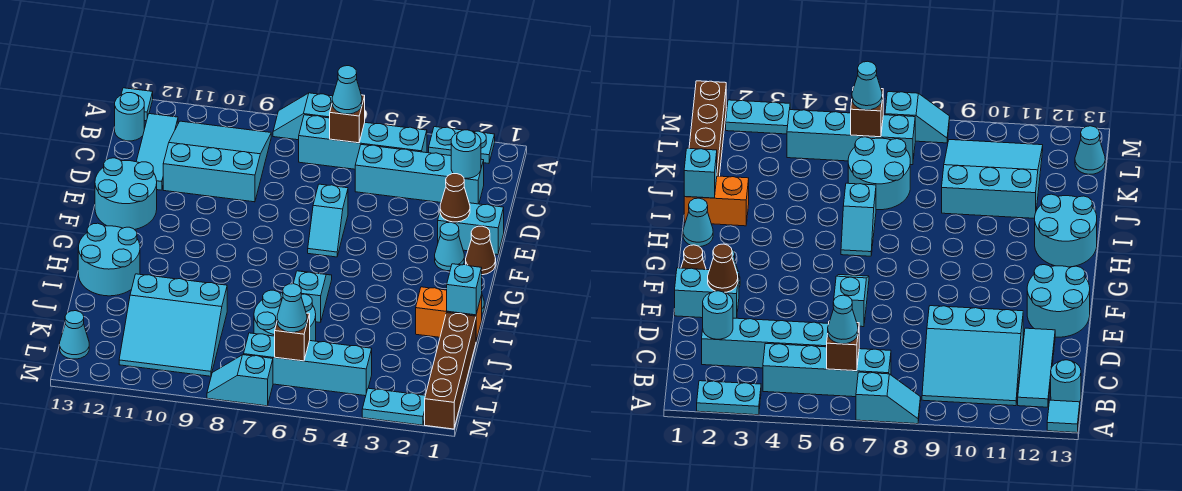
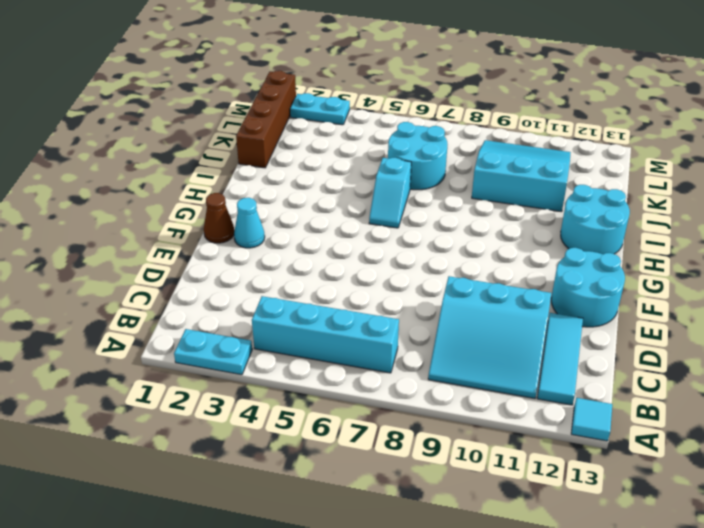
none -> cyan 1x2 slope [273,93,333,140]
none -> cyan 1x1 round brick [115,93,144,141]
none -> cyan 1x4 brick [355,145,484,204]
none -> cyan 1x2 brick [438,203,504,255]

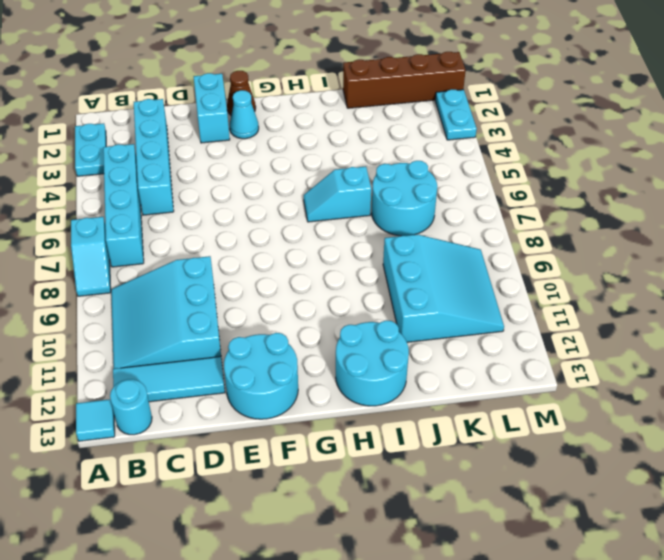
none -> cyan 1x2 slope [308,184,348,257]
none -> cyan 1x1 cone [683,198,713,247]
none -> orange 1x2 brick [416,287,482,341]
none -> cyan 1x4 brick [244,333,372,396]

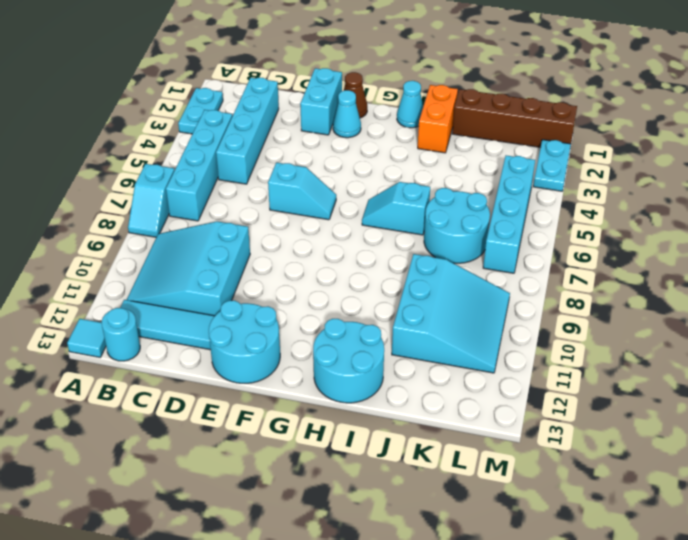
none -> cyan 1x1 cone [60,311,89,359]
none -> cyan 1x2 slope [207,355,273,406]
none -> brown 1x1 brick [330,95,365,143]
none -> cyan 1x1 round brick [451,130,481,178]

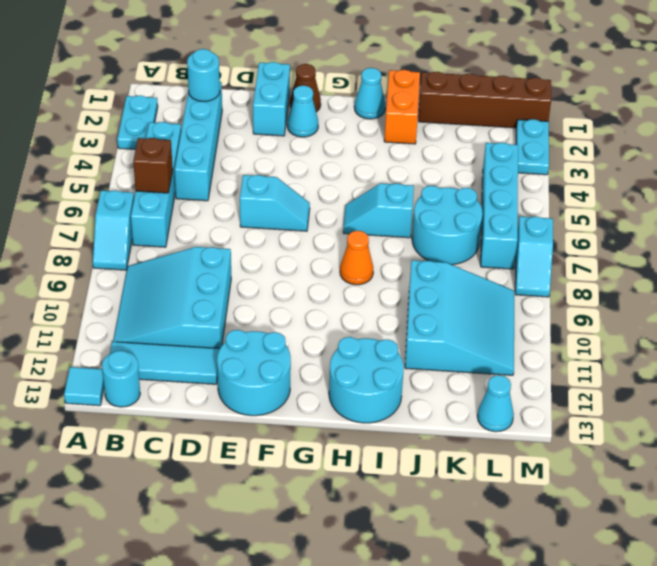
orange 1x1 cone [340,231,373,285] -> none
none -> brown 1x1 cone [440,174,470,222]
none -> cyan 1x1 brick [447,264,482,315]
none -> brown 1x1 brick [275,313,310,361]
none -> cyan 1x1 cone [332,66,362,114]

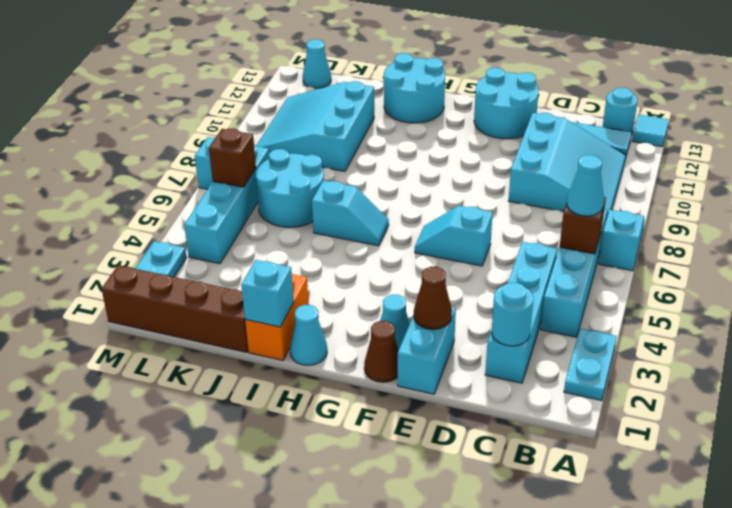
none -> cyan 1x1 cone [277,284,307,332]

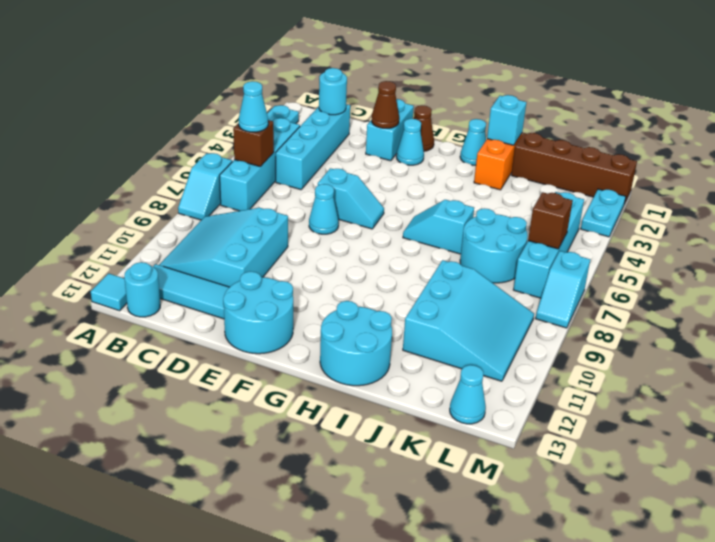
cyan 1x1 cone [309,184,339,234] -> cyan 1x1 cone moved to [277,284,307,332]

